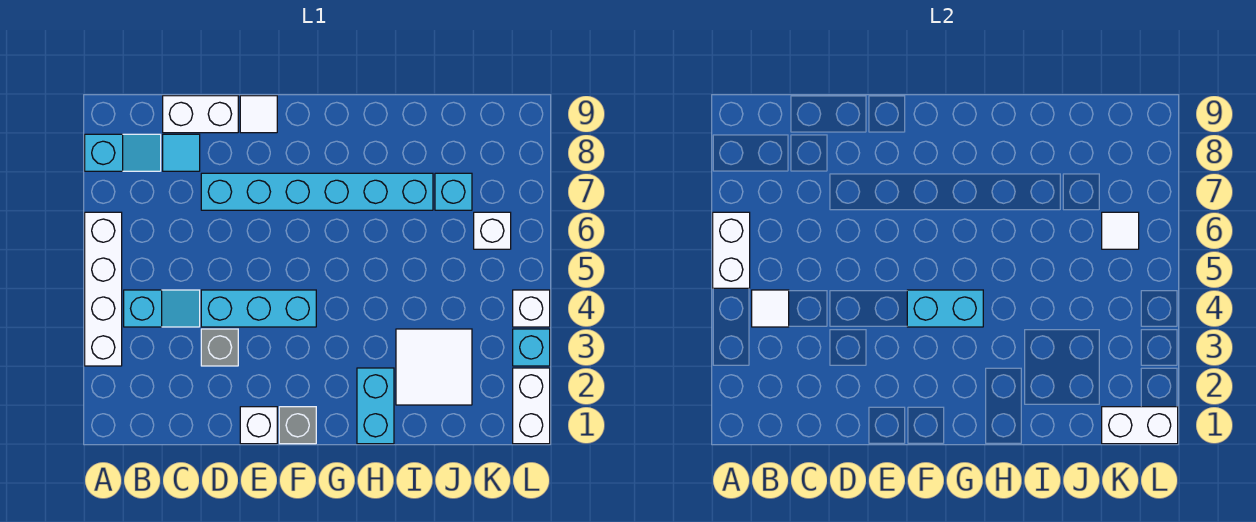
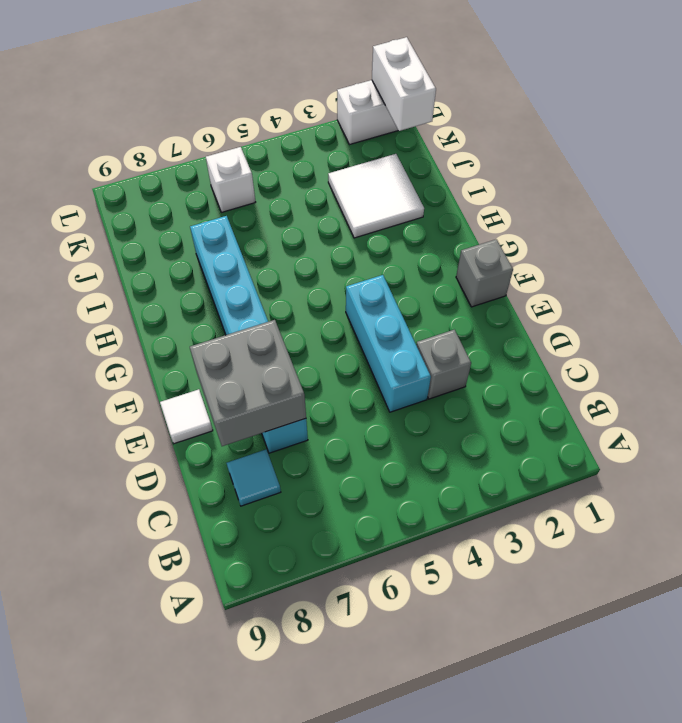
grey 2x2 brick [190,320,306,446] -> none
none -> white 1x4 brick [85,212,122,366]
none -> cyan 1x2 slope [85,134,161,171]
none -> cyan 1x2 slope [124,290,200,327]

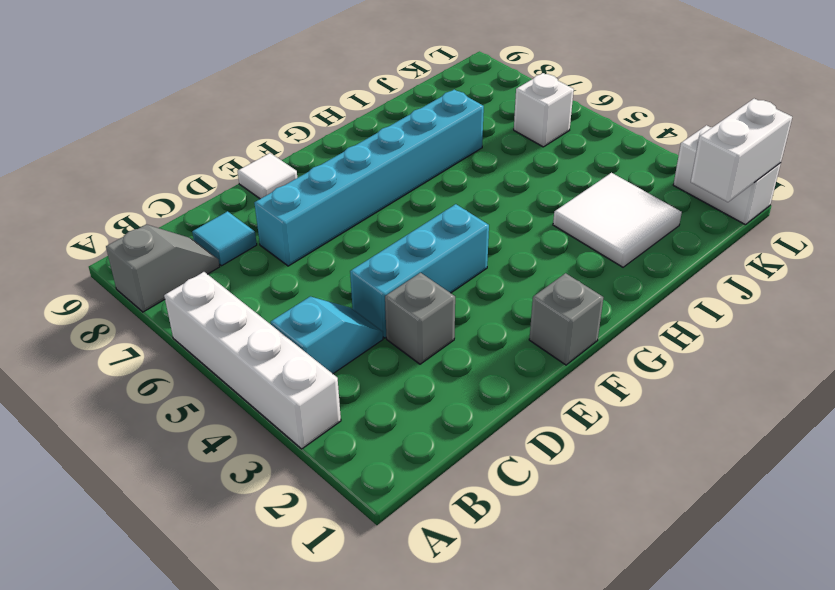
grey 1x2 slope [106,224,220,312] -> cyan 1x2 slope [85,134,161,171]
none -> white 1x2 brick [163,96,238,133]
none -> white 1x1 brick [240,407,277,444]
none -> cyan 1x2 brick [357,368,394,444]

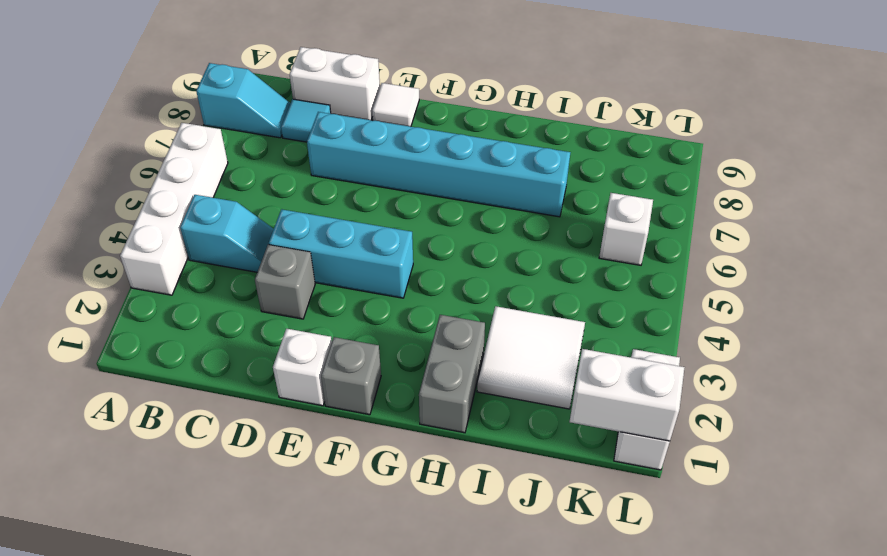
grey 1x2 brick [419,315,485,433] -> cyan 1x2 brick [357,368,394,444]
none -> cyan 1x1 brick [435,173,472,210]
none -> cyan 1x1 brick [513,329,550,366]
none -> white 1x1 brick [513,290,550,327]

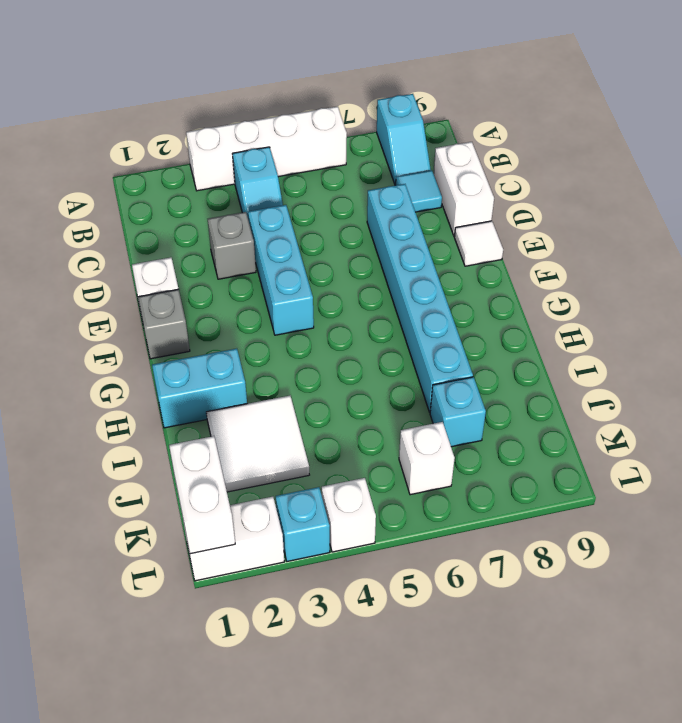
none -> white 1x2 brick [713,212,750,288]
none -> white 1x1 tile [752,290,789,327]
none -> cyan 1x2 brick [907,290,983,327]

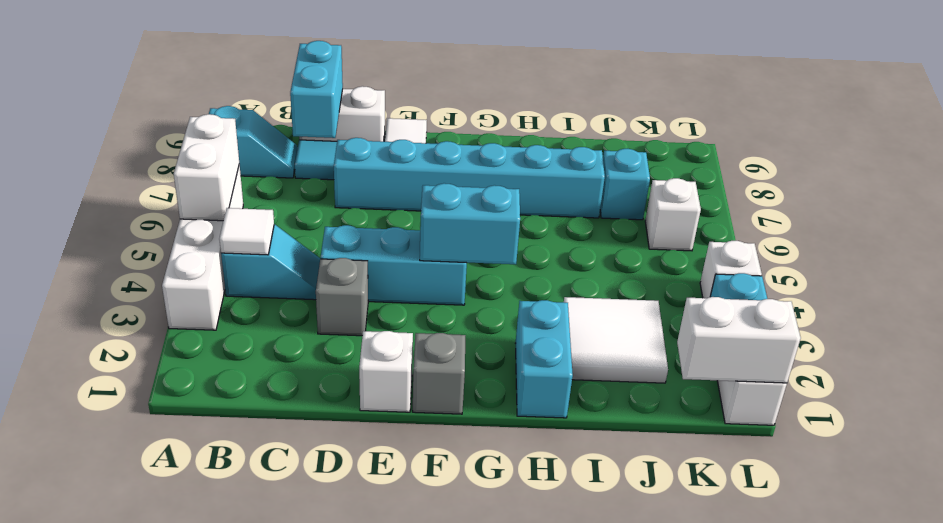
cyan 1x2 brick [290,41,343,138] -> none
none -> white 1x1 tile [1102,212,1139,249]

